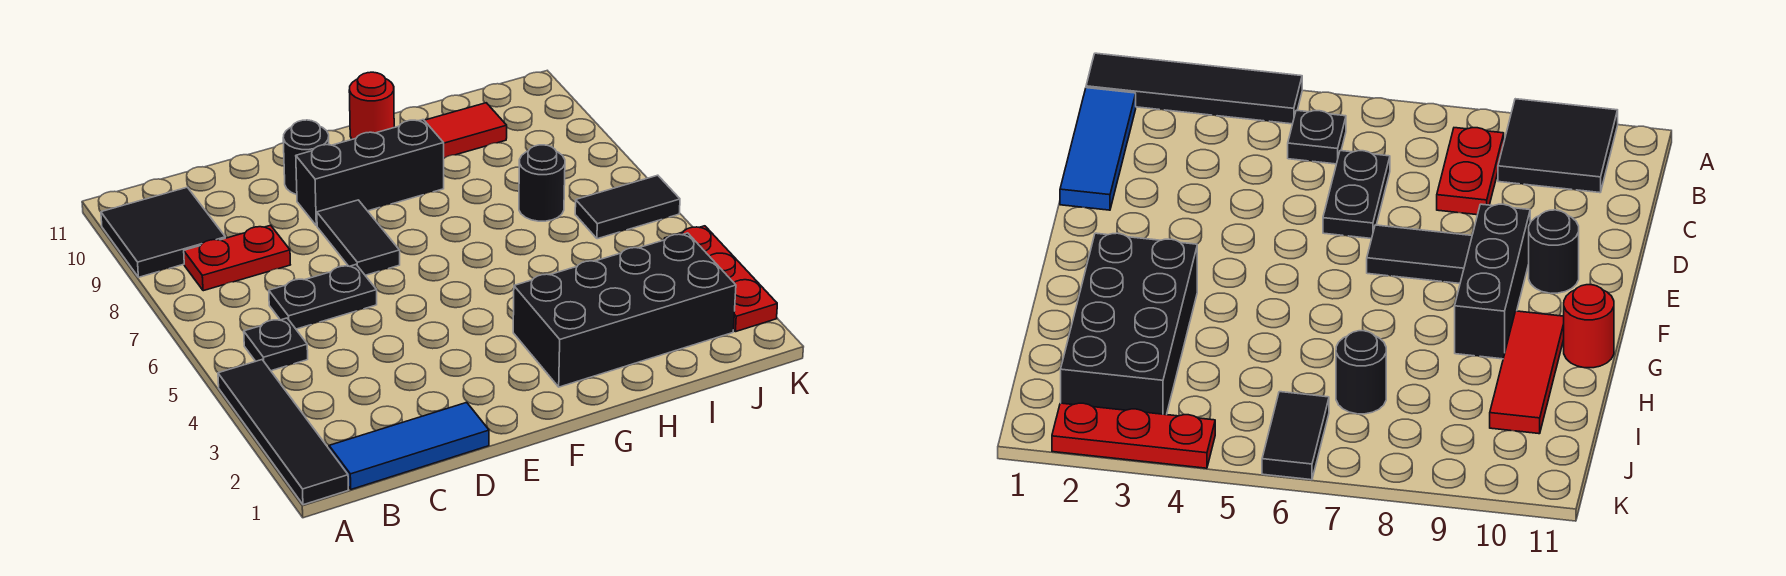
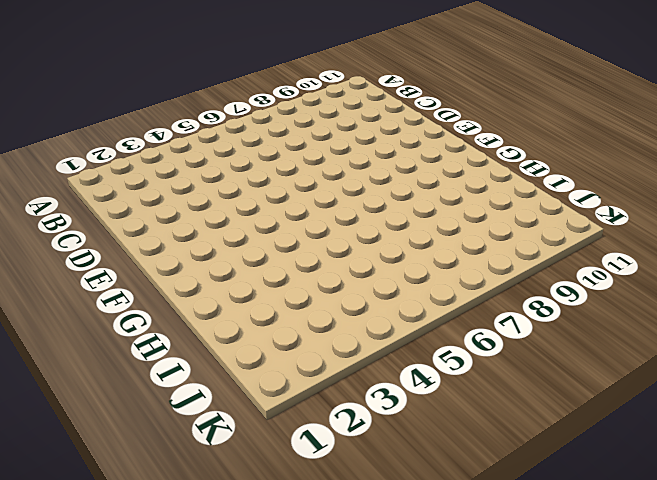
none -> black 1x4 tile [218,360,348,505]
none -> black 2x2 tile [101,187,225,277]
none -> blue 1x3 tile [329,402,489,489]

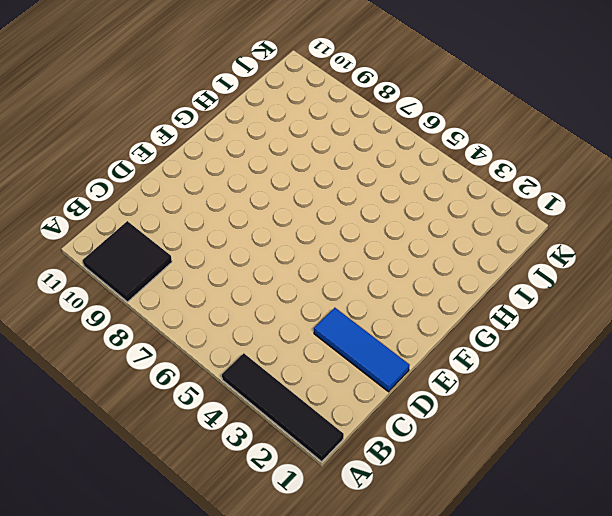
blue 1x3 tile [314,308,410,392] -> blue 1x3 tile turned to [329,402,489,489]
none -> black 1x1 plate [244,318,308,371]
none -> red 1x2 plate [184,225,290,291]
none -> black 1x2 plate [269,265,377,329]

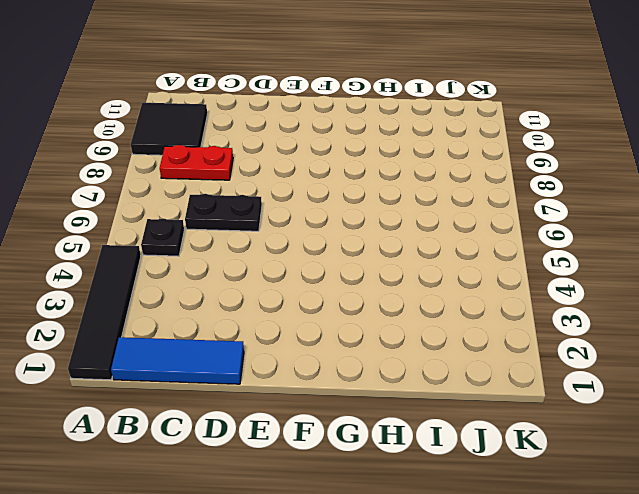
none -> black 1x2 tile [317,200,400,275]
none -> black 1x3 brick [296,119,444,226]
none -> black 1x1 round brick [283,120,329,195]

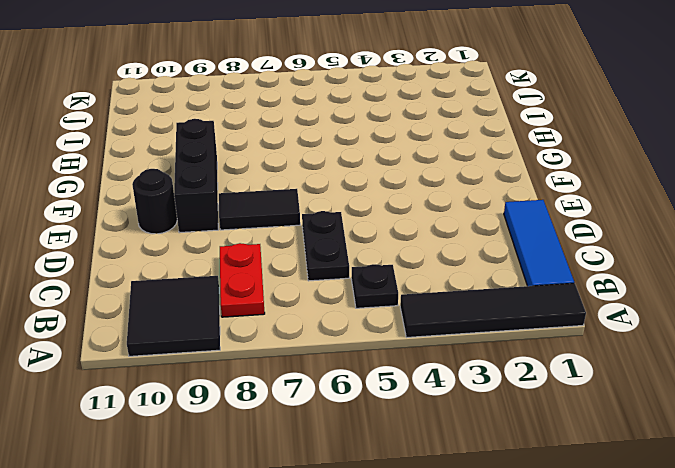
none -> black 2x4 brick [513,233,736,387]
none -> red 1x3 tile [424,103,507,158]
none -> red 1x1 round brick [349,72,394,139]

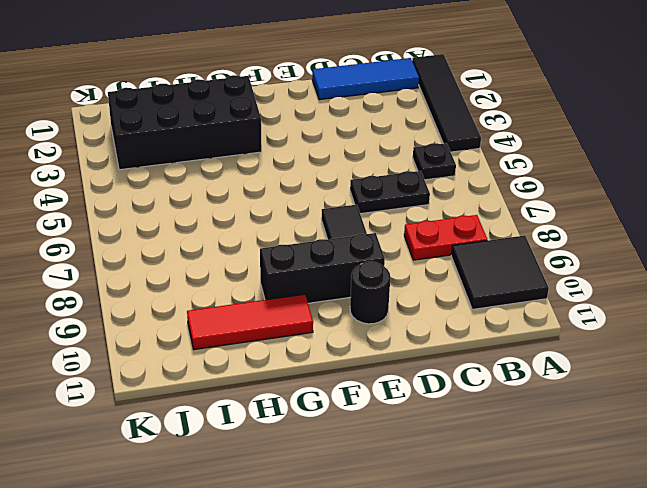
none -> red 1x1 round brick [349,72,394,139]
none -> black 1x1 round brick [519,145,565,221]
none -> black 1x2 tile [575,175,680,239]

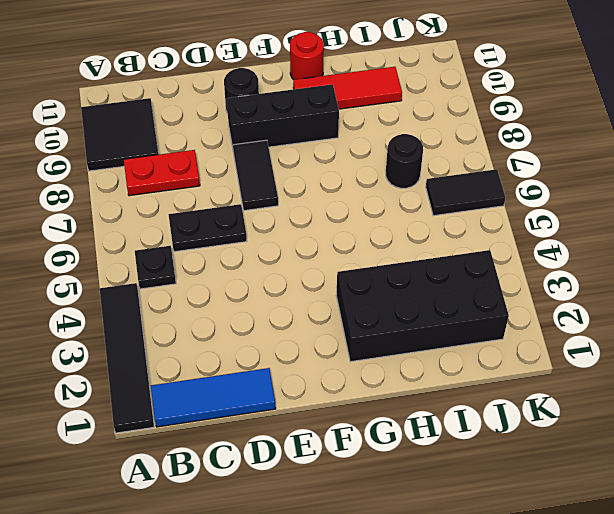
none -> red 1x3 plate [664,226,777,332]

